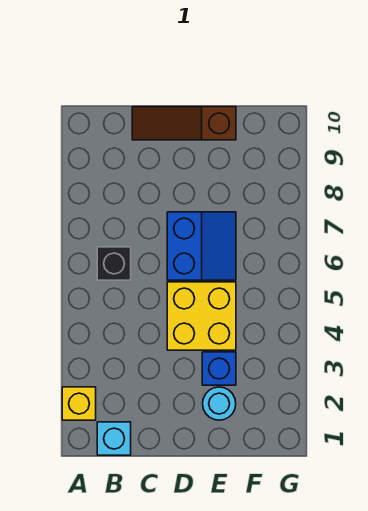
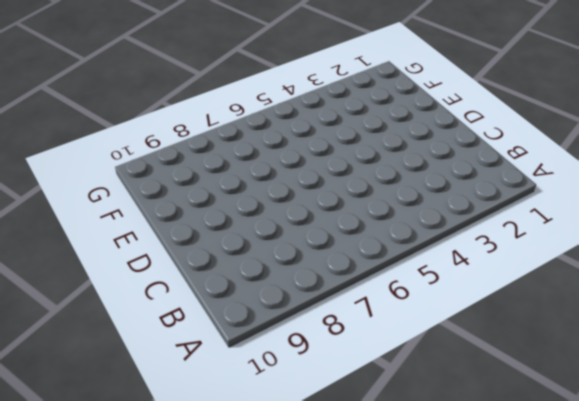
none -> yellow 1x1 brick [62,387,96,420]
none -> cyan 1x1 brick [97,422,131,455]

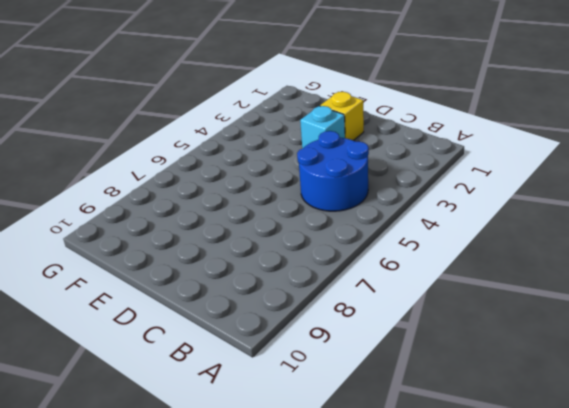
blue 2x2 round brick [297,131,369,211] -> none
yellow 1x1 brick [320,92,364,141] -> yellow 1x1 brick moved to [62,387,96,420]
cyan 1x1 brick [300,106,345,148] -> cyan 1x1 brick moved to [97,422,131,455]
none -> black 1x1 brick [97,247,131,280]
none -> brown 1x3 slope [132,107,236,140]

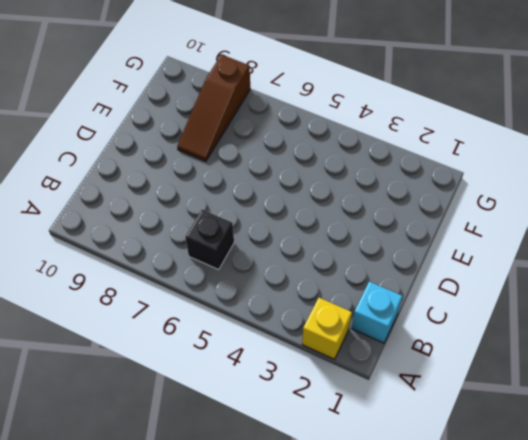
brown 1x3 slope [177,55,250,161] -> brown 1x3 slope moved to [132,107,236,140]
none -> yellow 2x2 brick [167,282,236,350]
none -> blue 2x2 slope [167,212,236,280]

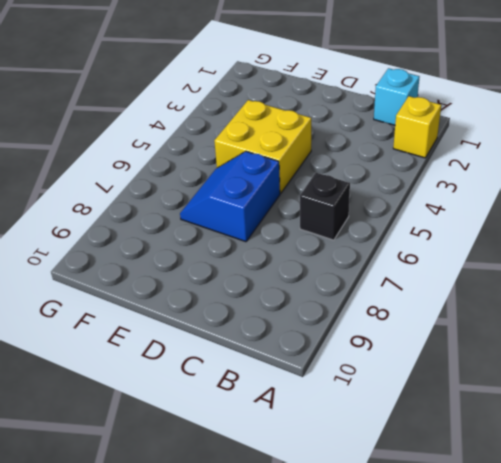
none -> brown 1x3 slope [132,107,236,140]
none -> cyan 1x1 round brick [203,387,236,420]

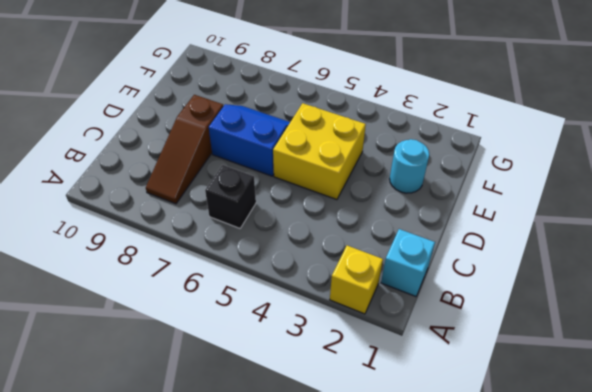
brown 1x3 slope [146,95,223,204] -> brown 1x3 slope moved to [132,107,236,140]
none -> blue 1x1 brick [202,352,236,385]

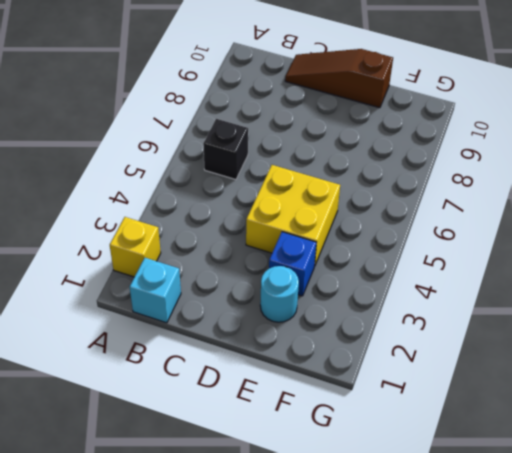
none -> blue 2x2 slope [167,212,236,280]

